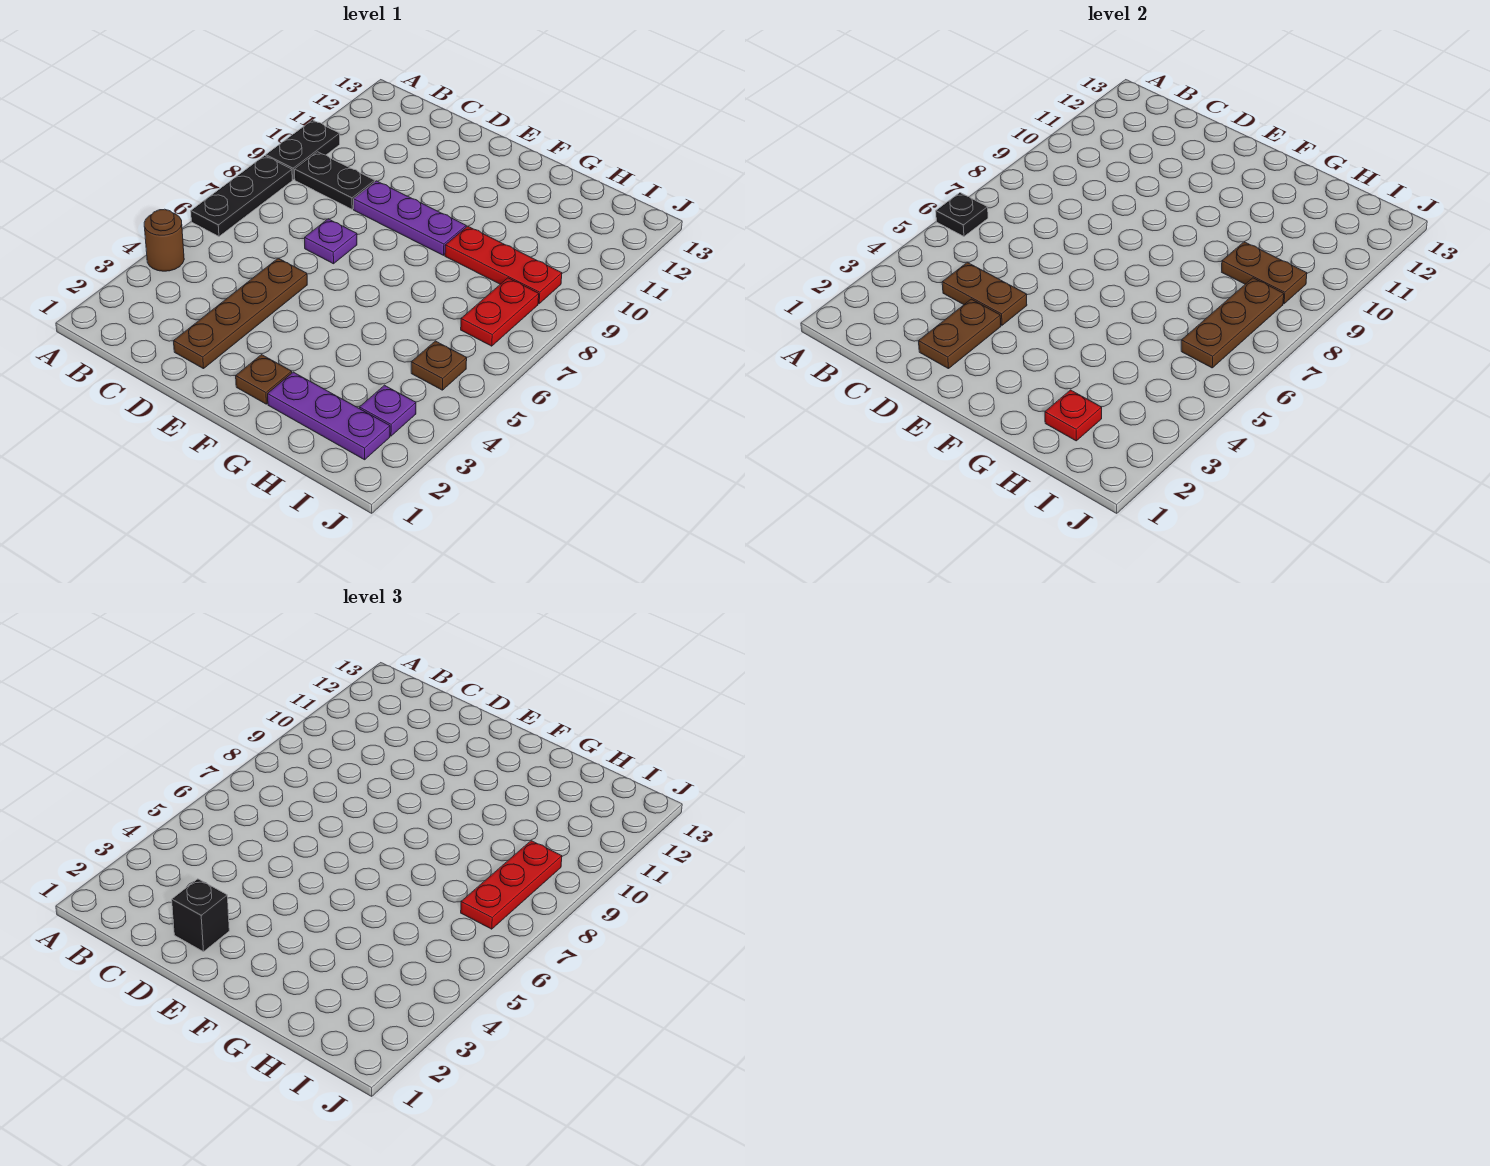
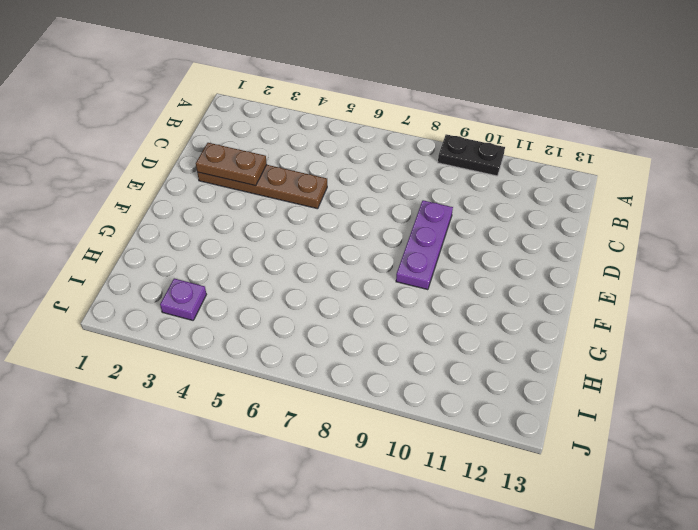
none -> brown 1x1 round brick [144,209,184,271]
none -> black 1x3 plate [191,156,292,236]
none -> black 1x2 plate [295,152,375,209]

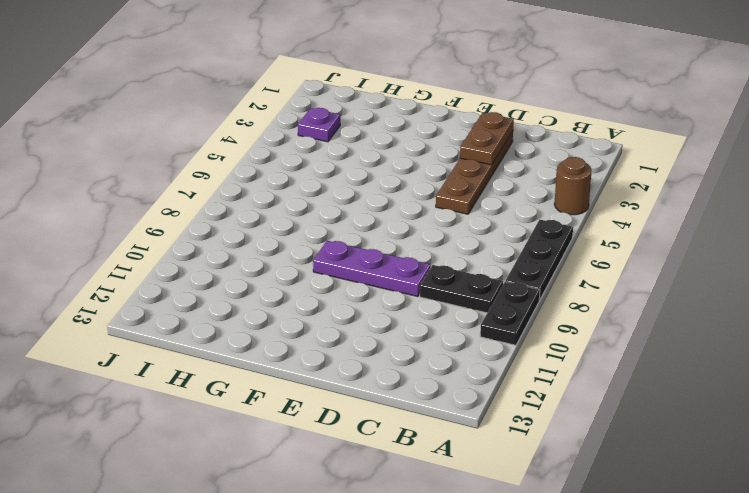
none -> purple 1x1 plate [305,219,357,264]
none -> brown 1x1 plate [236,355,292,404]
none -> purple 1x3 plate [268,372,390,460]

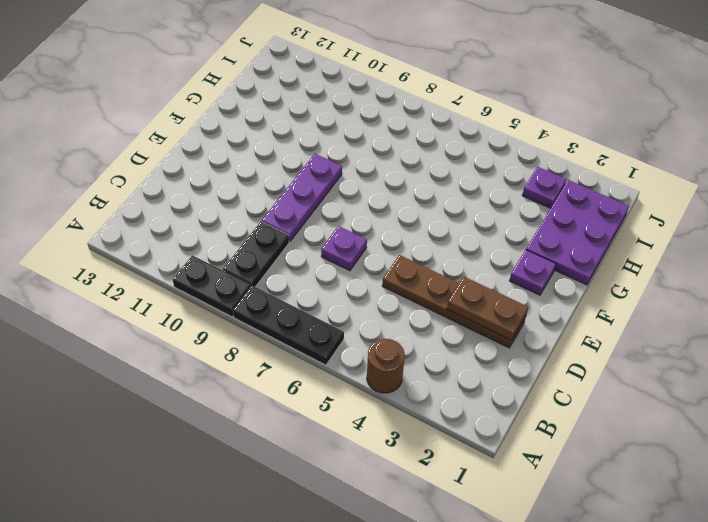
purple 1x1 plate [510,250,556,295] -> brown 1x1 plate [236,355,292,404]
purple 2x3 plate [526,180,629,285] -> purple 1x3 plate [268,372,390,460]
none -> red 1x3 plate [445,226,562,304]
none -> brown 1x1 plate [411,341,467,390]
none -> red 1x2 plate [461,278,539,346]

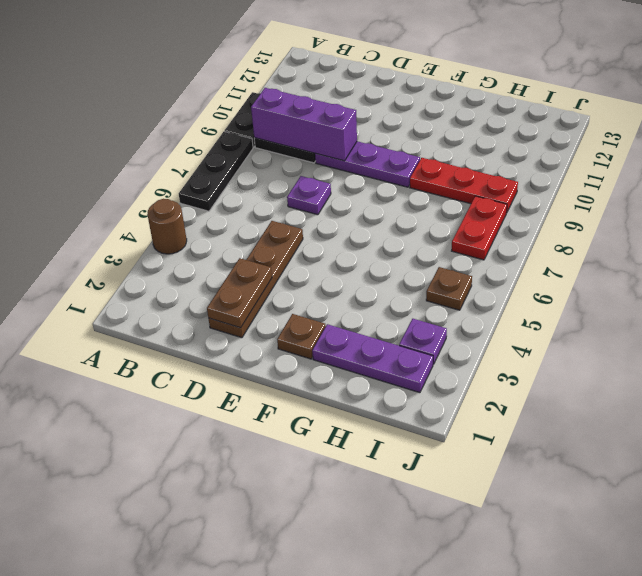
purple 1x3 brick [251,88,357,161] -> none
none -> black 1x1 plate [936,193,988,236]
none -> brown 1x2 plate [942,262,1027,325]
none -> red 1x1 plate [1045,390,1102,441]

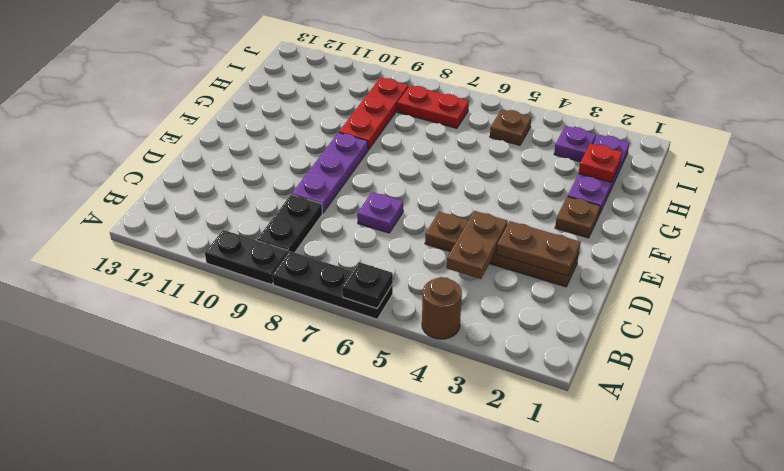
none -> brown 1x2 plate [1222,242,1307,304]
none -> brown 1x3 plate [1181,278,1284,368]
none -> black 1x1 brick [172,879,229,952]

